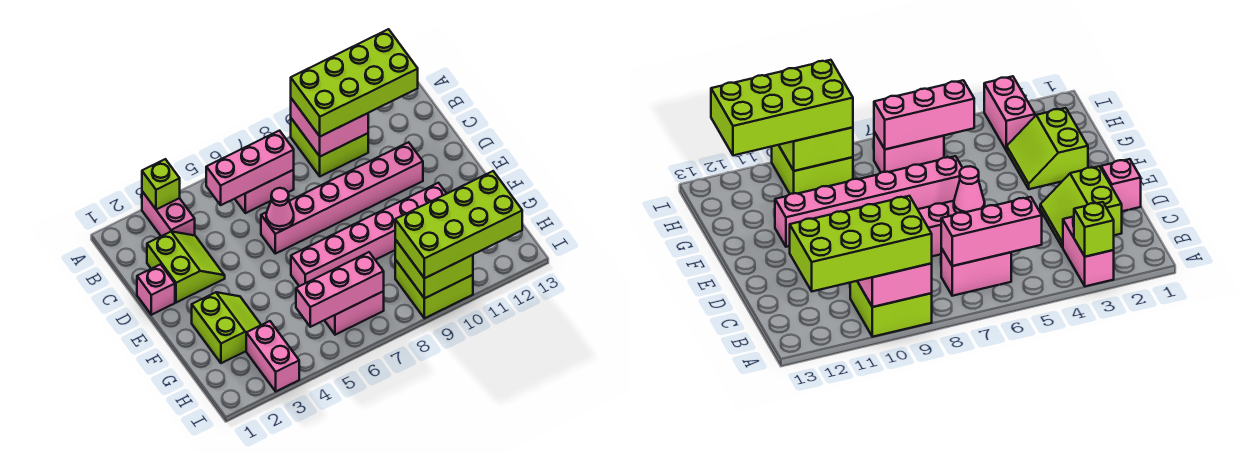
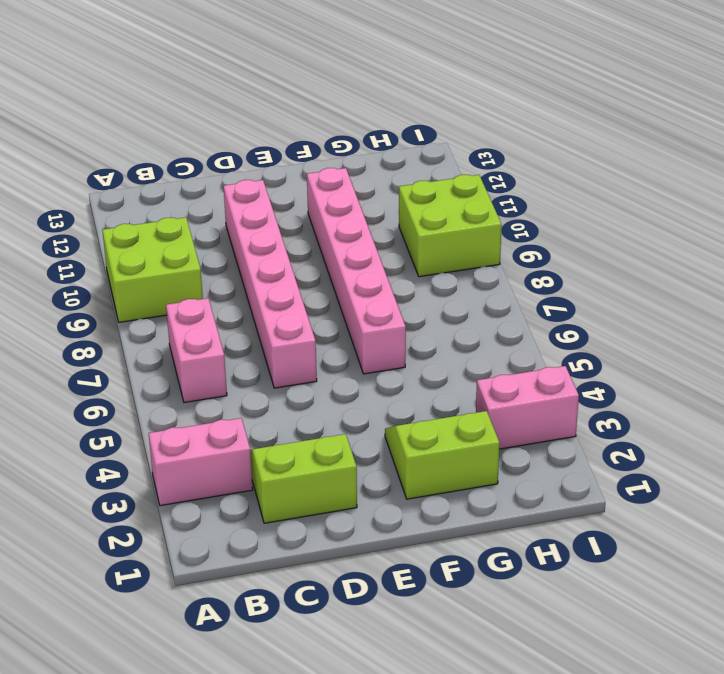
none -> pink 1x1 brick [137,264,175,315]
none -> pink 1x2 brick [324,291,384,335]
none -> lime 1x1 brick [142,159,180,209]

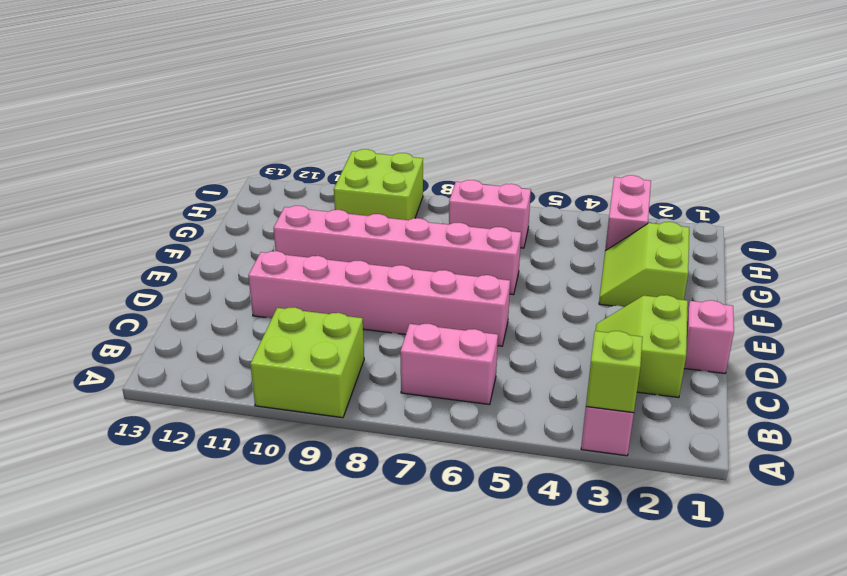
none -> pink 2x2 brick [291,98,368,156]
none -> pink 1x3 brick [206,131,294,205]
none -> pink 1x1 cone [266,188,294,230]

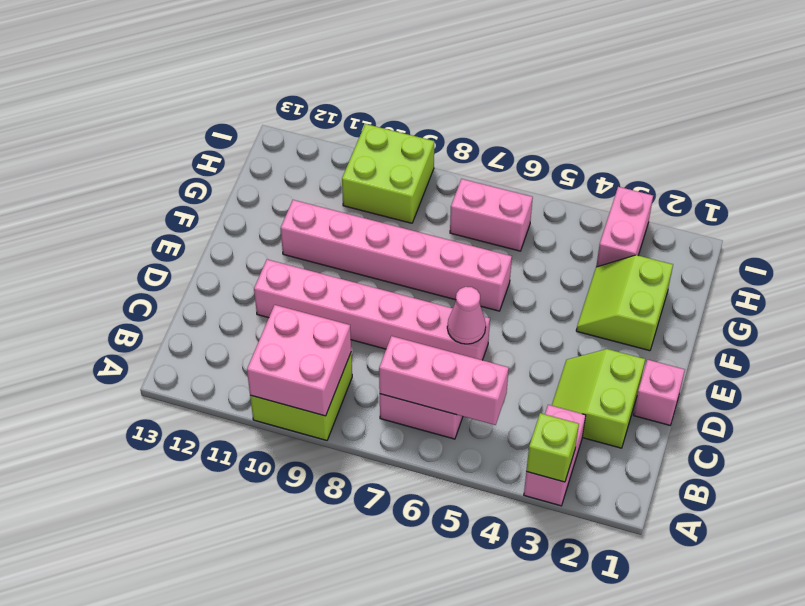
none -> pink 1x3 brick [296,252,384,327]
none -> lime 2x2 brick [395,240,473,298]
none -> lime 2x4 brick [291,29,418,136]

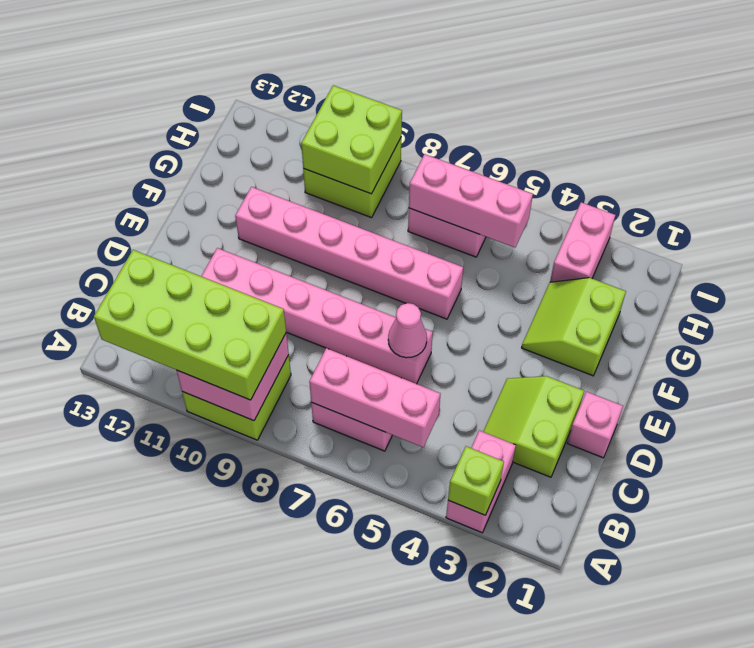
none -> lime 2x4 brick [395,171,522,278]

